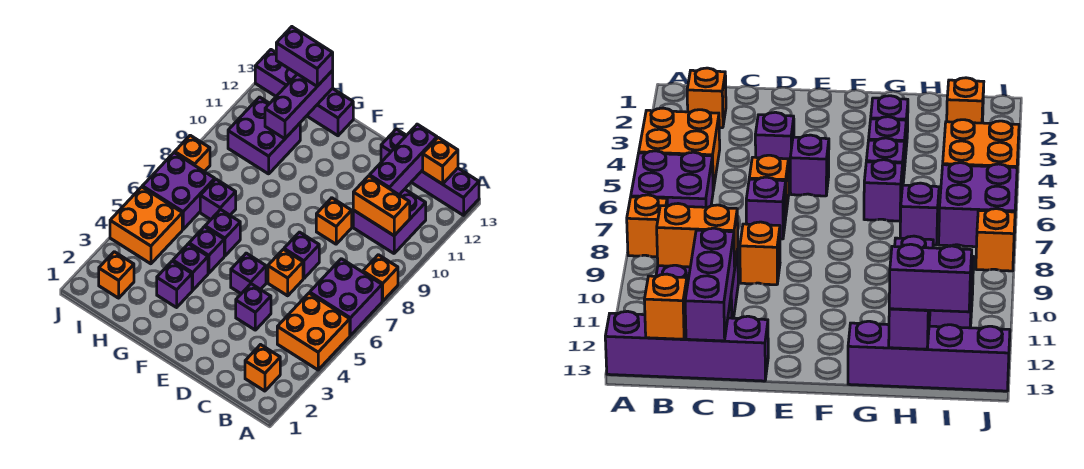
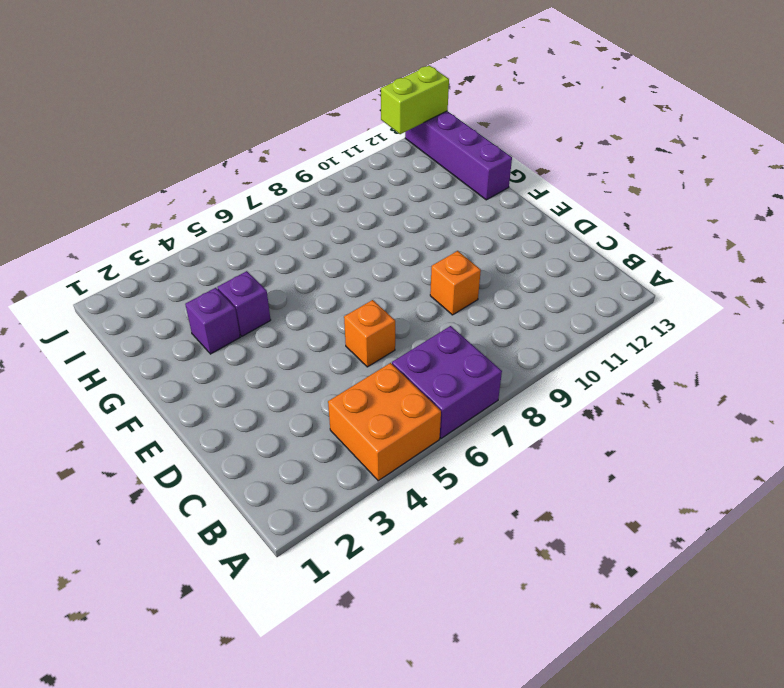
lime 1x2 brick [381,65,449,134] -> none
none -> orange 1x1 brick [363,255,398,301]
none -> purple 1x4 brick [381,129,479,215]
none -> orange 1x1 brick [245,345,280,391]

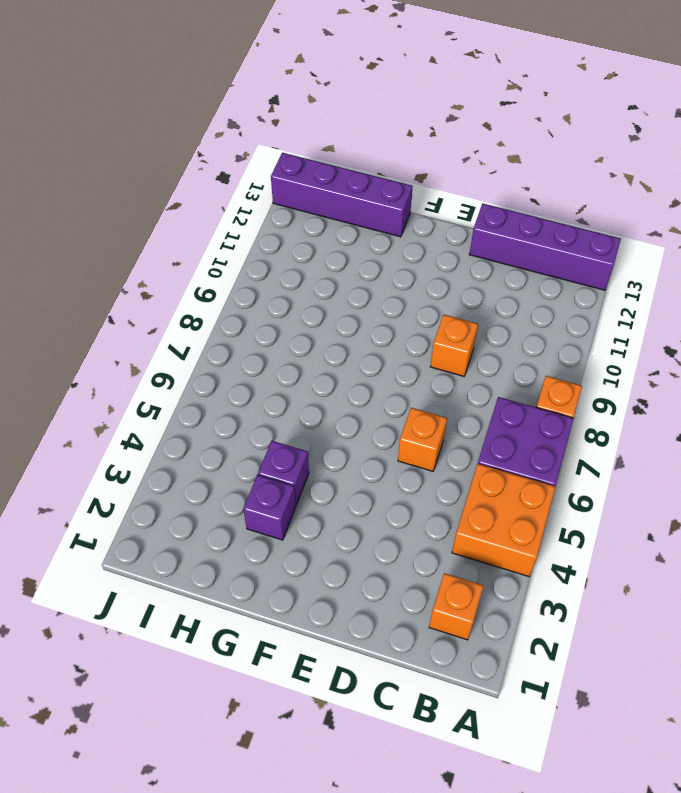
none -> purple 2x2 brick [353,189,426,253]
none -> purple 1x1 brick [236,284,271,330]
none -> purple 1x1 brick [284,232,319,279]

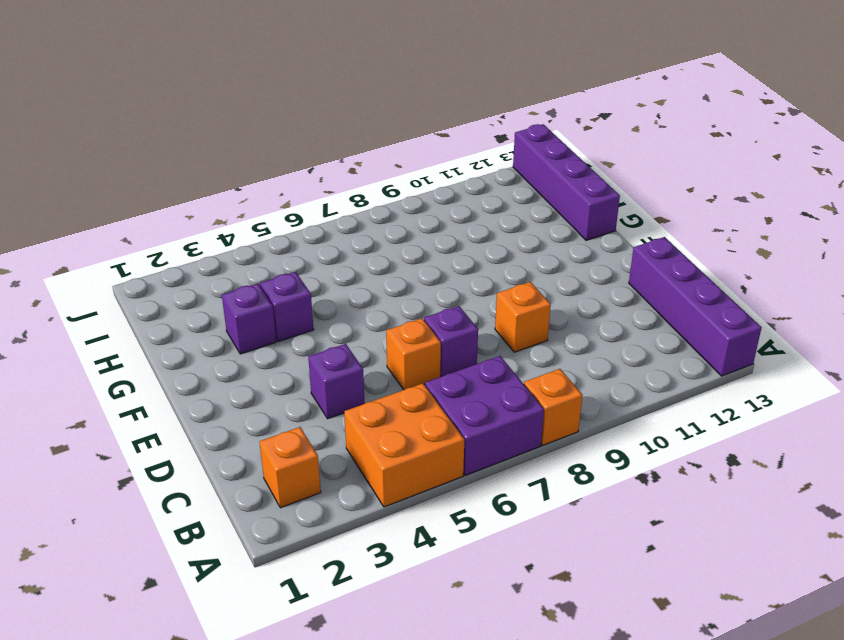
none -> purple 2x2 brick [353,189,426,253]
none -> purple 1x1 brick [231,253,266,294]
none -> purple 1x1 brick [189,227,224,273]

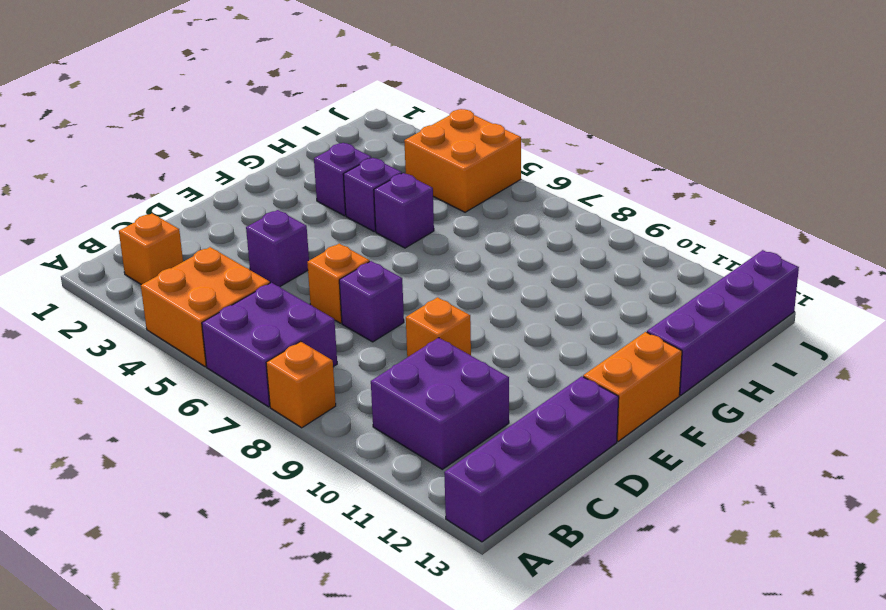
orange 1x2 brick [583,332,682,441] -> orange 1x2 brick moved to [353,176,410,235]
none -> purple 1x1 brick [231,253,266,294]
none -> purple 1x1 brick [205,209,240,256]
none -> purple 1x1 brick [200,179,236,220]

